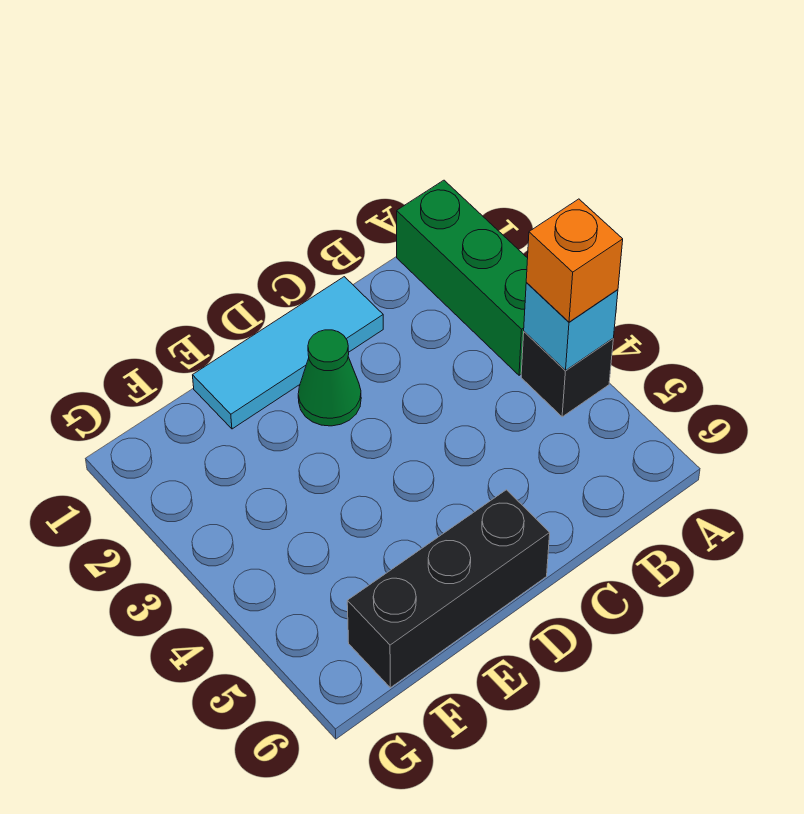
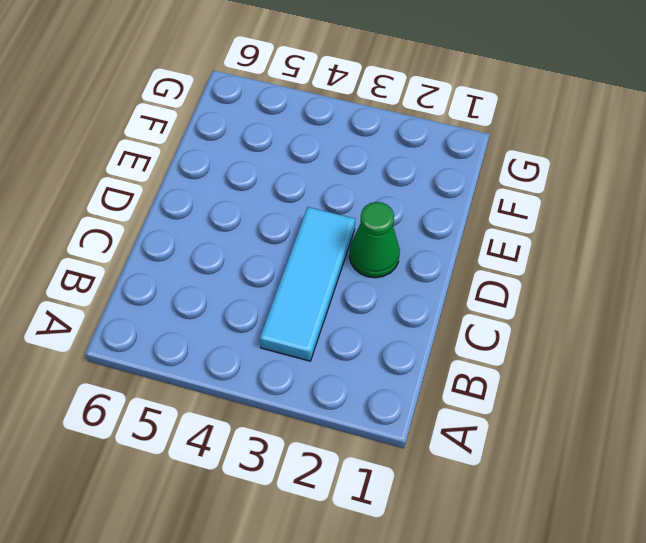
cyan 1x3 tile [260,207,355,361] -> cyan 1x3 tile moved to [193,277,383,429]
none -> green 1x3 brick [397,180,528,375]
none -> black 1x1 brick [521,332,613,417]

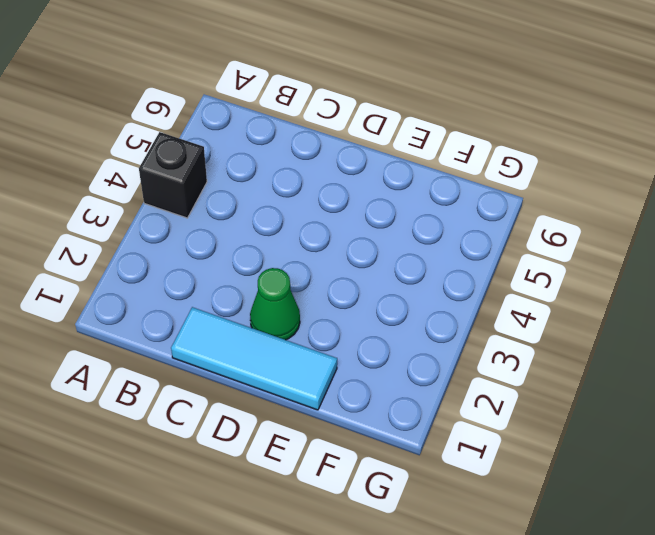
none -> green 1x3 brick [397,180,528,375]
none -> black 1x3 brick [347,490,550,688]

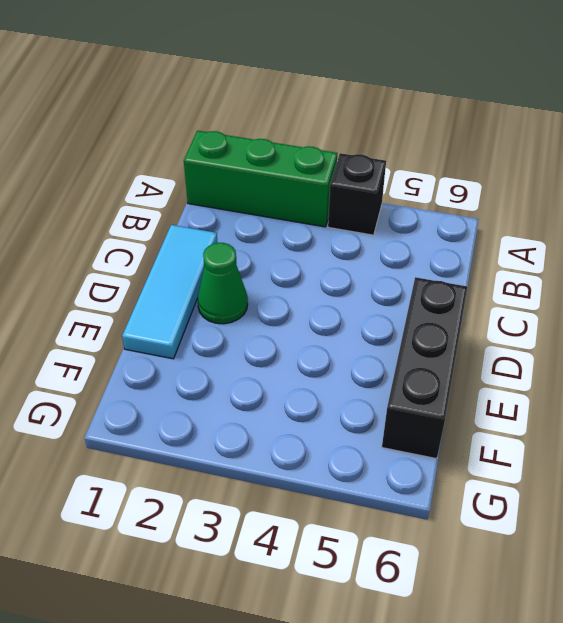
none -> cyan 1x1 brick [524,282,618,370]
none -> orange 1x1 brick [526,199,623,322]

